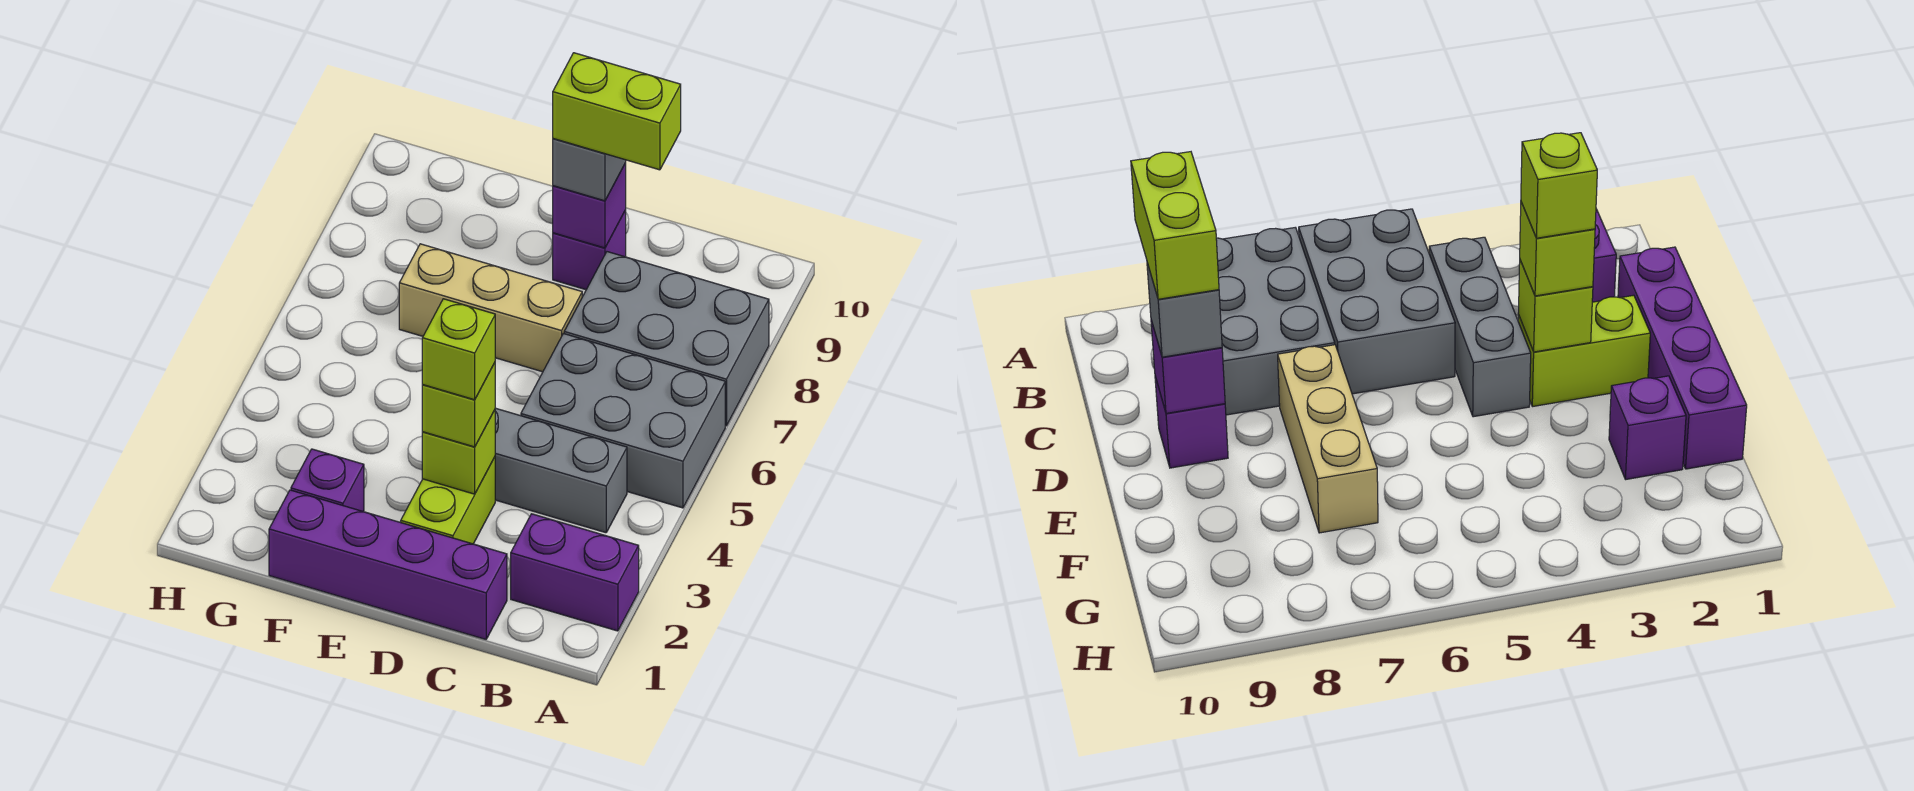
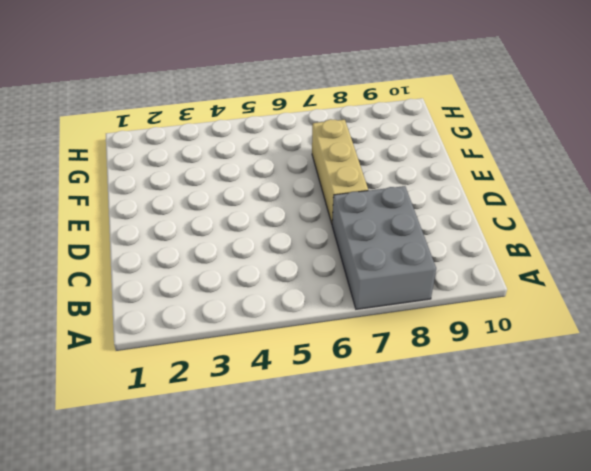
none -> purple 1x2 brick [511,514,639,631]
none -> grey 2x3 brick [521,334,725,508]
none -> grey 1x3 brick [495,408,627,533]

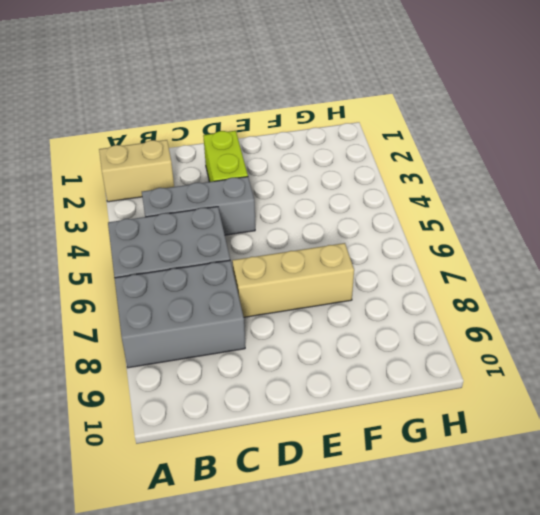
tan 1x2 brick [99,140,174,202] -> purple 1x2 brick [511,514,639,631]
none -> purple 1x4 brick [269,490,507,639]
none -> purple 1x1 brick [553,210,626,290]
none -> purple 1x1 brick [291,449,364,512]

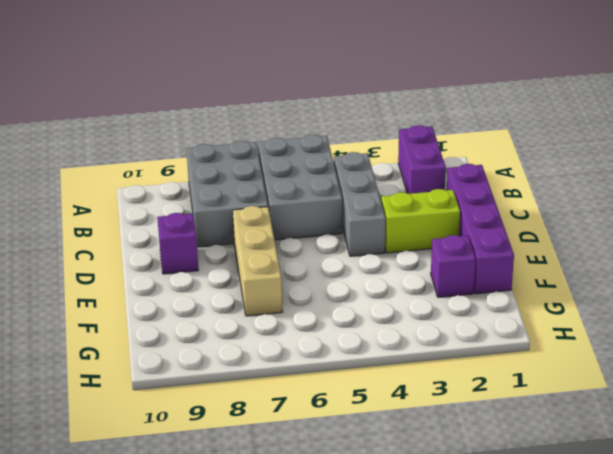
none -> lime 1x1 brick [422,410,495,494]
none -> purple 1x1 brick [553,163,626,248]
none -> lime 1x1 brick [422,363,495,447]

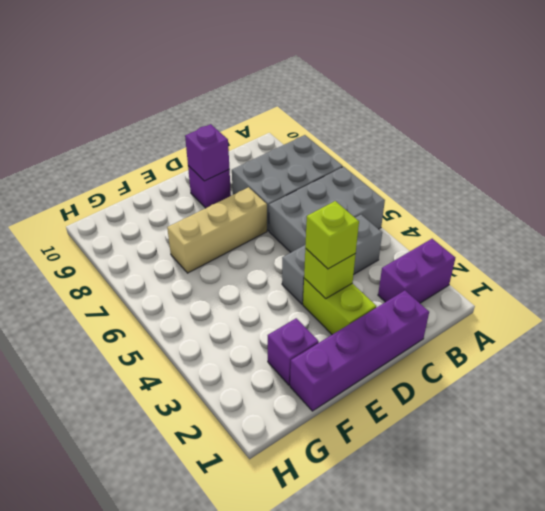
none -> grey 1x1 brick [553,139,626,201]
none -> lime 1x2 brick [553,53,681,170]
none -> lime 1x1 brick [422,299,495,400]

